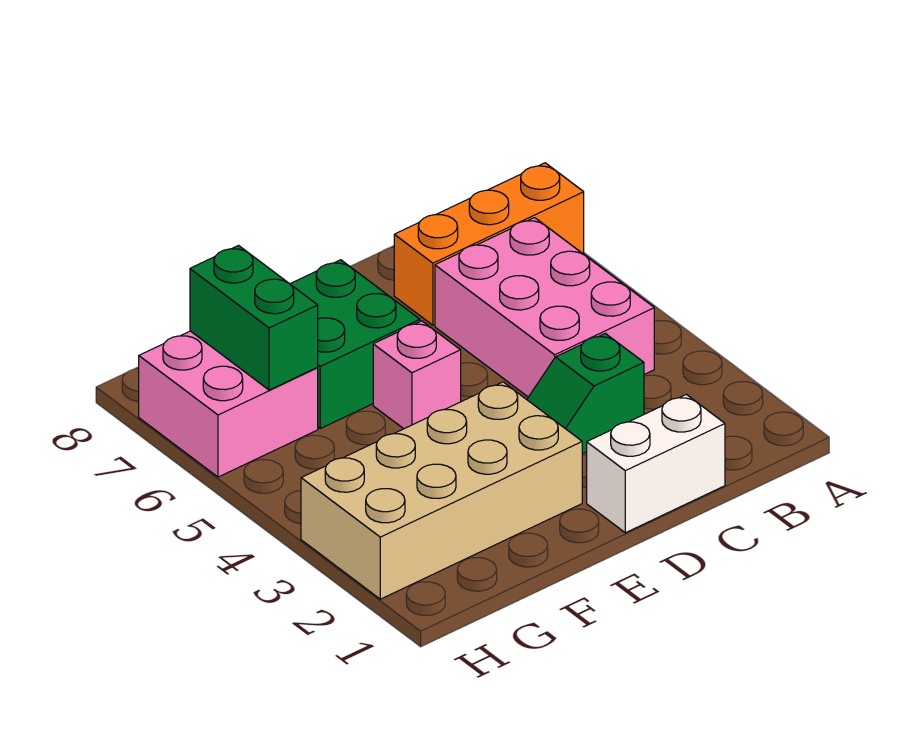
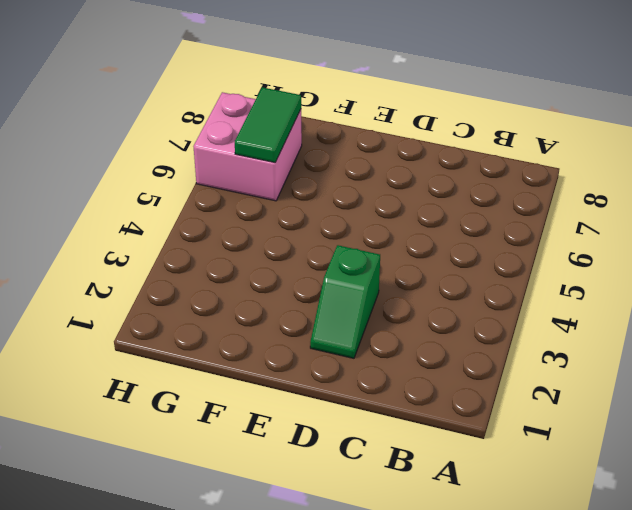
green 1x2 slope [310,245,380,358] -> green 1x2 slope turned to [527,333,644,454]
green 1x2 tile [235,87,301,162] -> green 1x2 brick [190,246,318,390]
none -> orange 1x3 brick [394,163,584,325]
none -> pink 2x3 brick [435,218,654,397]

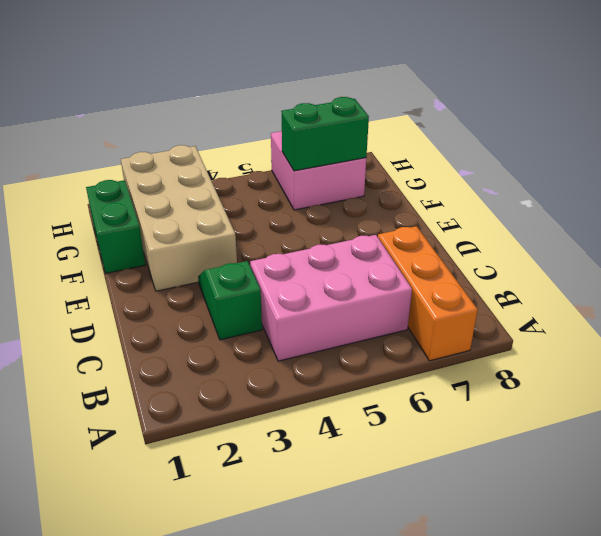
green 1x2 brick [86,180,145,273] -> none
none -> white 1x2 brick [587,395,725,533]
none -> pink 1x1 brick [373,321,461,429]

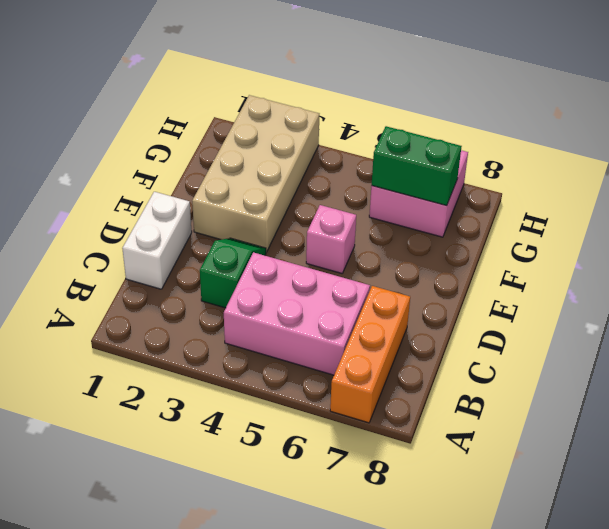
none -> green 2x2 brick [290,260,420,428]

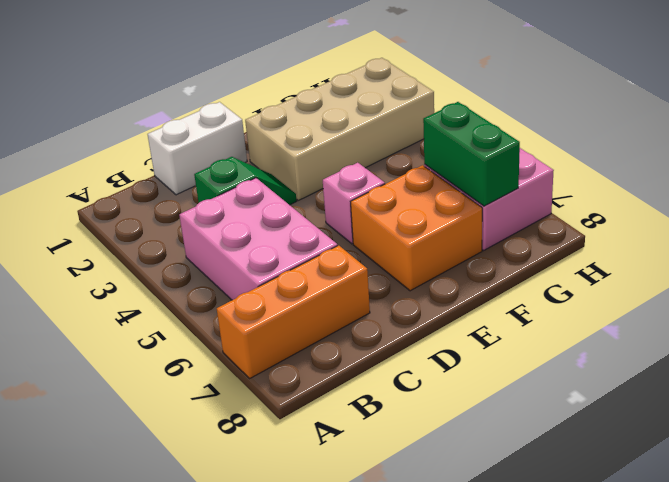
orange 2x2 brick [351,165,482,291] -> green 2x2 brick [290,260,420,428]

